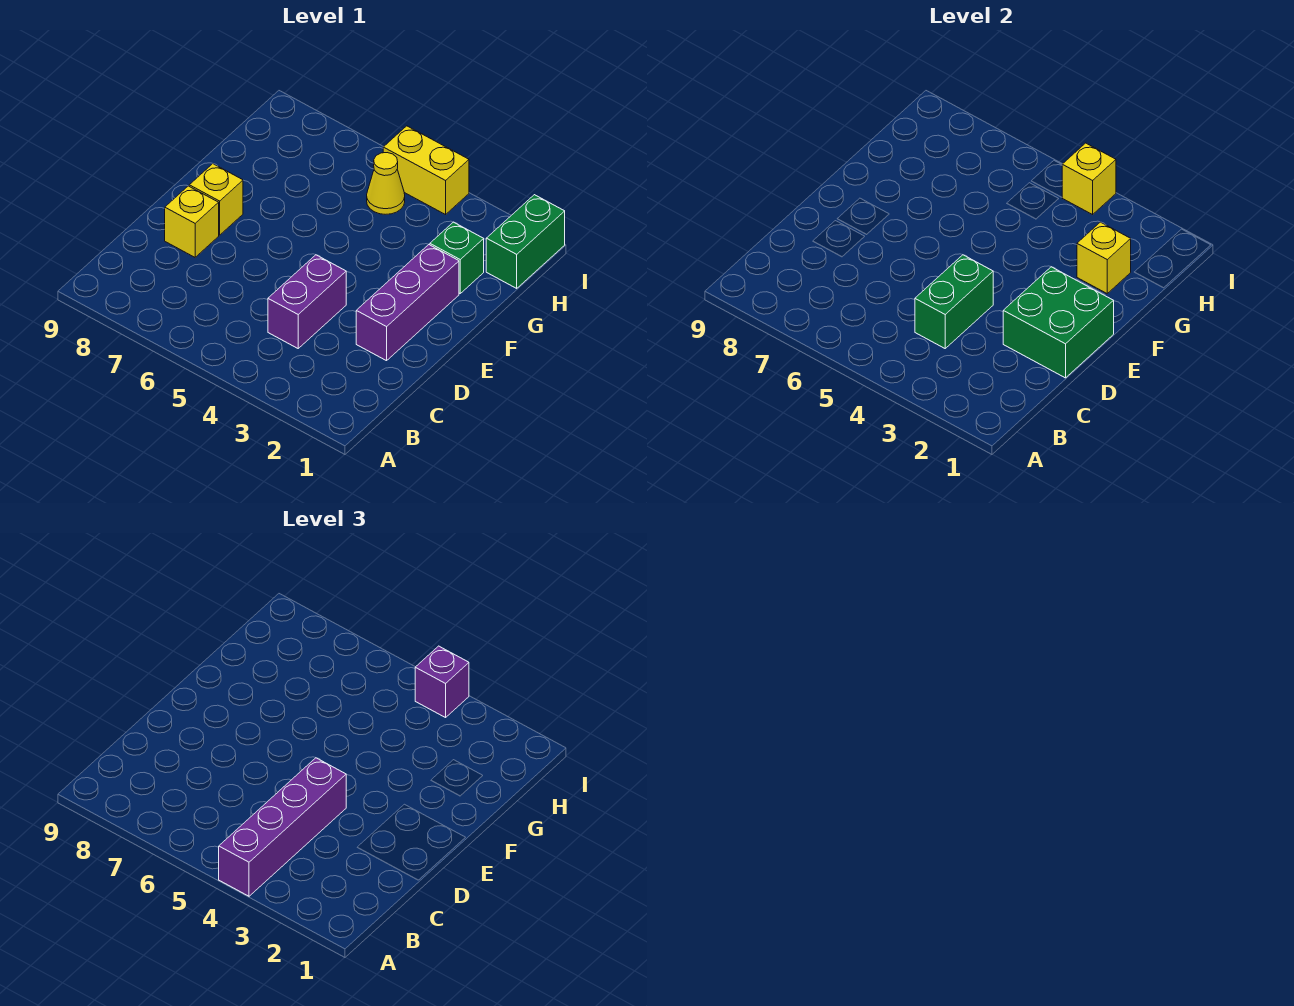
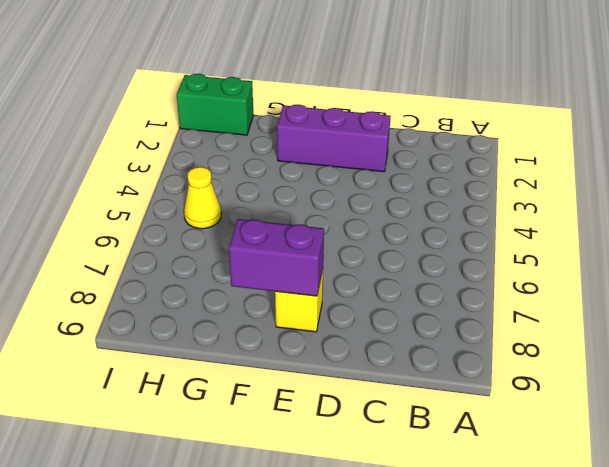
purple 1x2 brick [229,219,324,296] -> purple 1x2 brick moved to [268,255,346,348]
none -> yellow 1x1 brick [165,186,219,257]
none -> green 1x1 brick [430,222,484,293]
none -> yellow 1x2 brick [383,126,469,215]

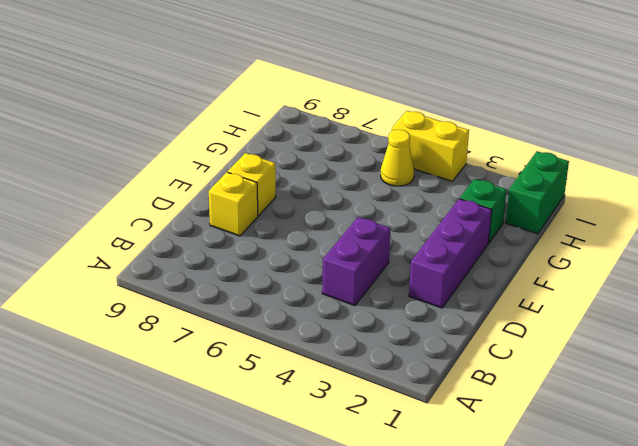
none -> green 1x2 brick [915,255,993,348]
none -> green 2x2 brick [1003,267,1114,378]
none -> yellow 1x1 brick [1077,222,1131,293]

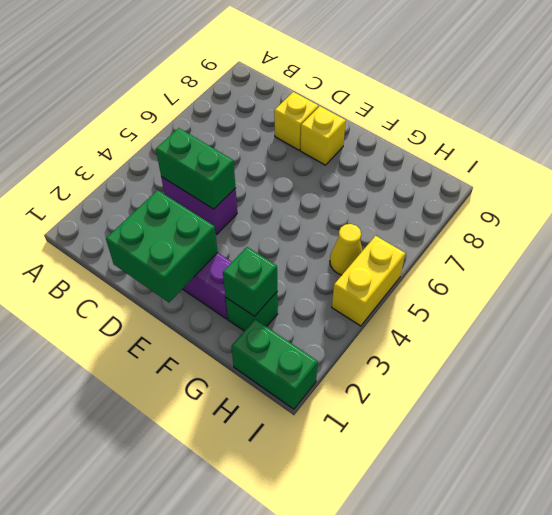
green 1x1 brick [223,247,277,316] -> yellow 1x1 brick [1077,222,1131,293]
none -> yellow 1x1 brick [1062,143,1116,215]
none -> purple 1x4 brick [219,758,346,896]
none -> purple 1x1 brick [415,646,469,718]

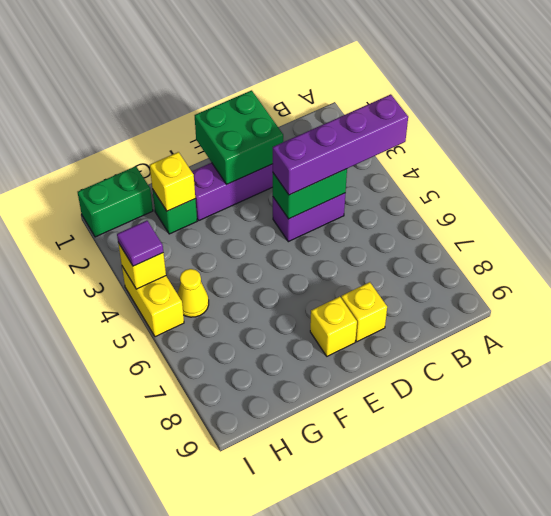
purple 1x1 tile [117,221,163,266] -> purple 1x1 brick [415,646,469,718]

